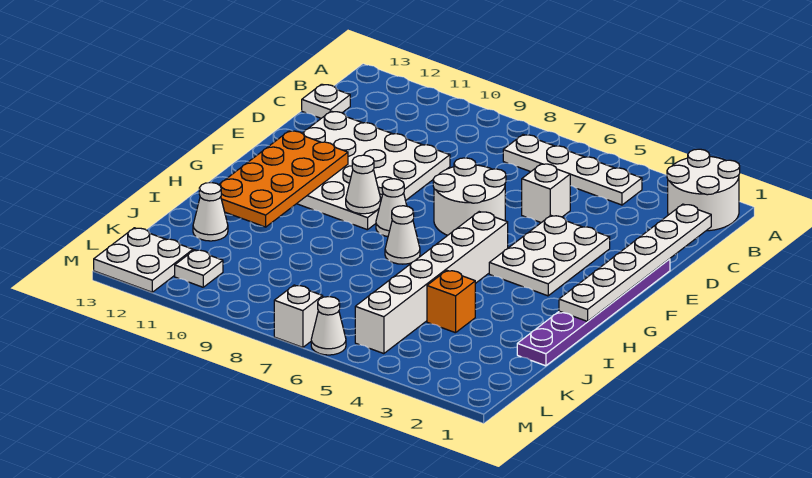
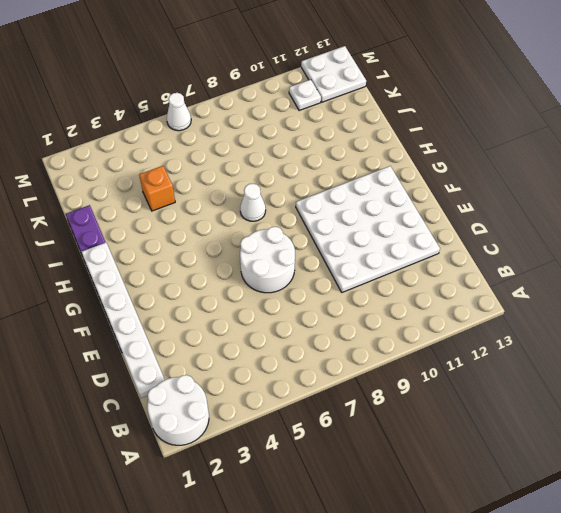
none -> white 1x4 plate [503,135,642,205]
none -> white 1x1 plate [302,84,350,118]
none -> white 1x1 brick [522,164,570,223]

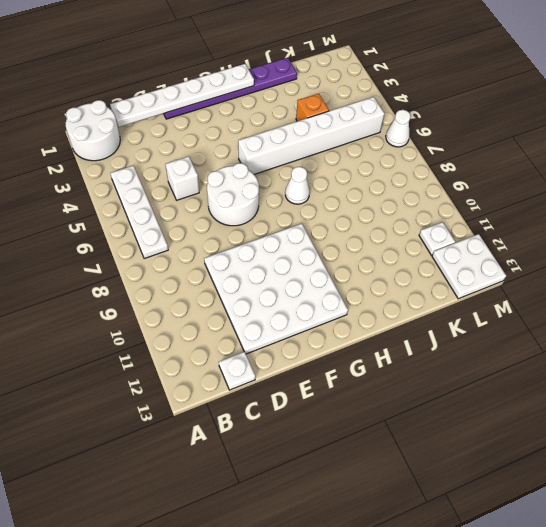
none -> white 2x3 plate [489,216,610,296]
none -> white 1x1 cone [376,179,407,237]
none -> white 1x1 cone [193,183,228,241]

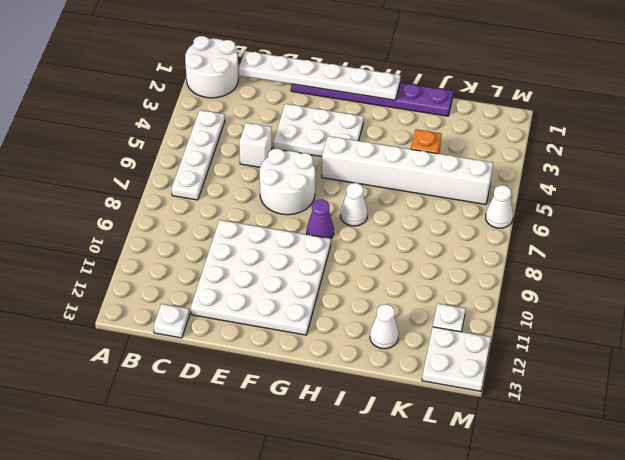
purple 1x1 cone [307,199,334,239] -> white 1x1 cone [376,179,407,237]
none -> white 1x1 brick [274,285,323,347]
none -> orange 2x4 plate [219,131,348,227]
none -> white 1x1 cone [346,155,381,214]

